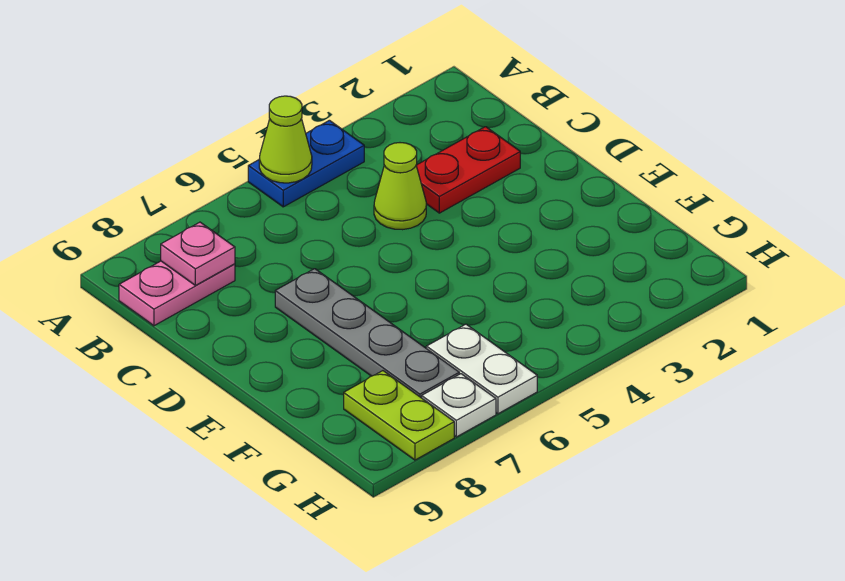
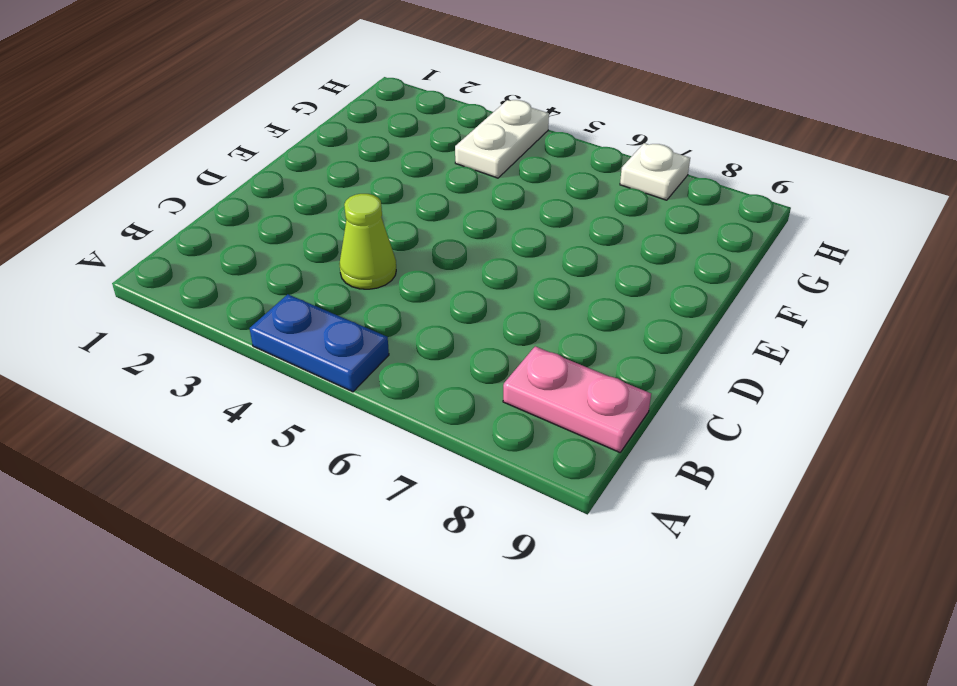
white 1x2 plate [455,100,549,178] -> white 1x2 plate moved to [426,324,537,414]
none -> red 1x2 plate [416,127,520,213]
none -> grey 1x4 plate [275,269,459,398]

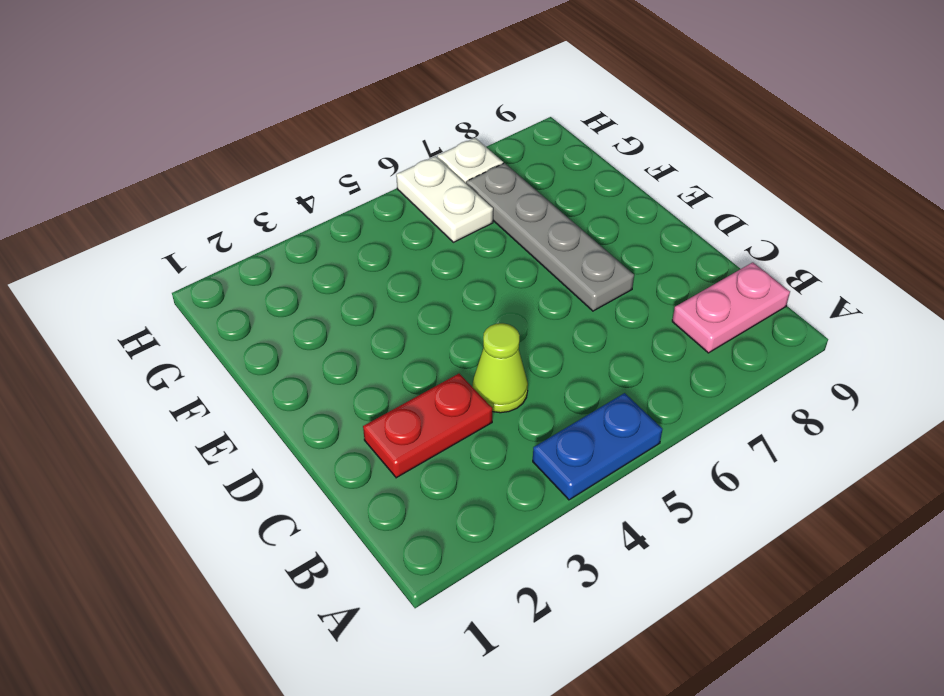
none -> lime 1x2 plate [344,371,454,460]
none -> lime 1x1 cone [259,96,312,183]

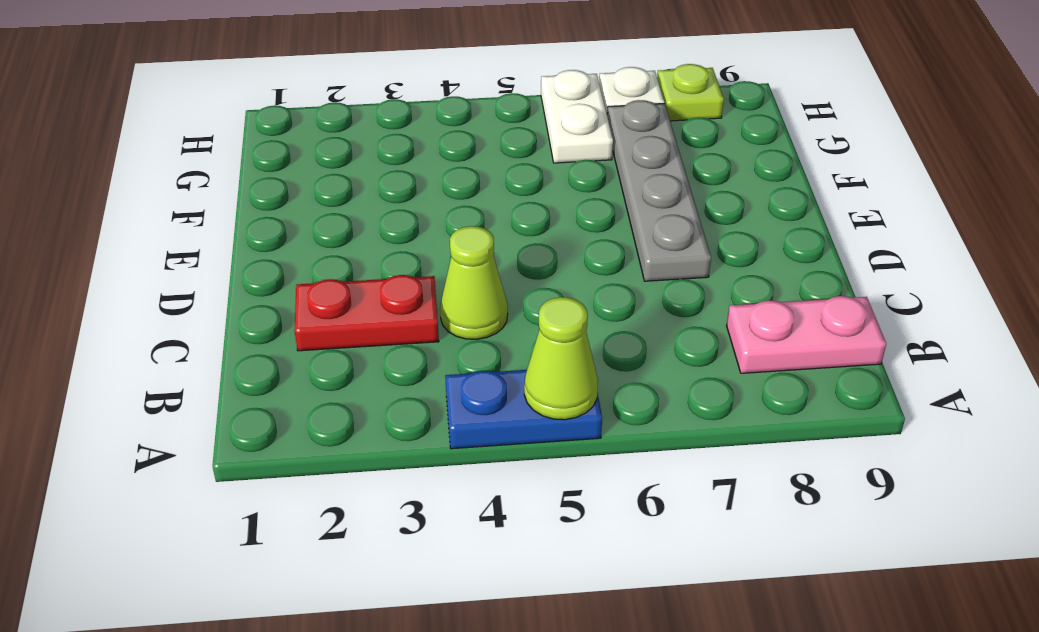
lime 1x1 plate [657,64,724,121] -> lime 1x2 plate [344,371,454,460]
none -> pink 1x1 plate [161,222,235,285]

